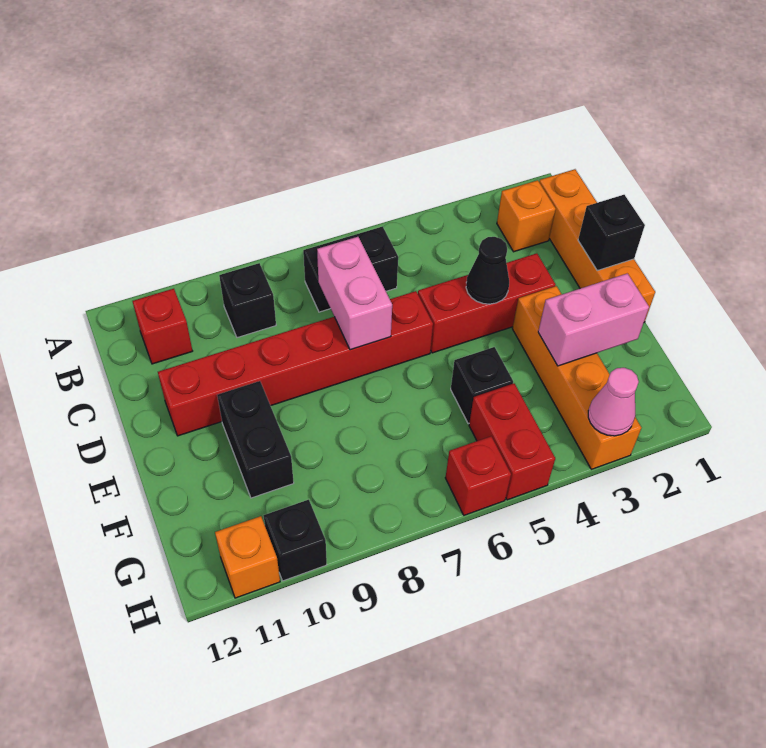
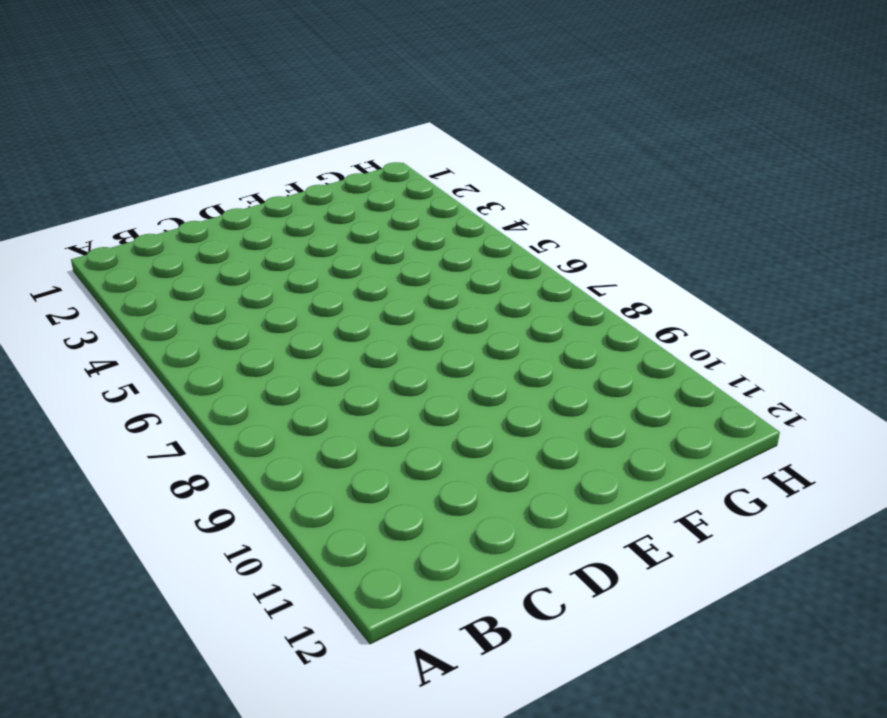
none -> orange 1x4 brick [539,169,655,322]
none -> orange 1x1 brick [497,180,556,252]
none -> black 1x2 brick [303,227,398,312]

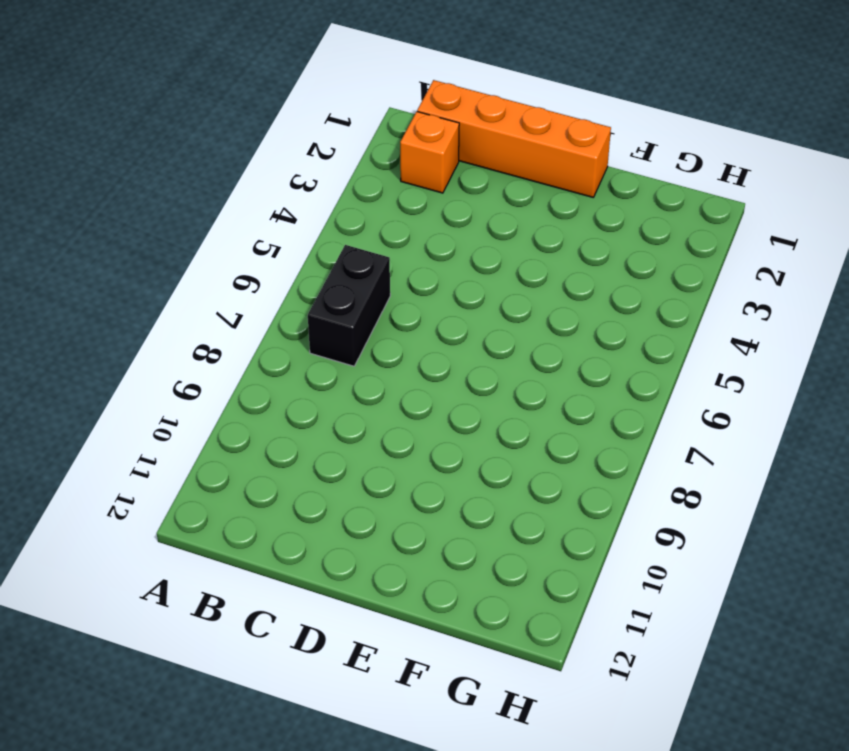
none -> black 1x1 brick [219,263,276,338]
none -> red 1x1 brick [132,289,192,364]
none -> red 1x3 brick [418,253,556,353]

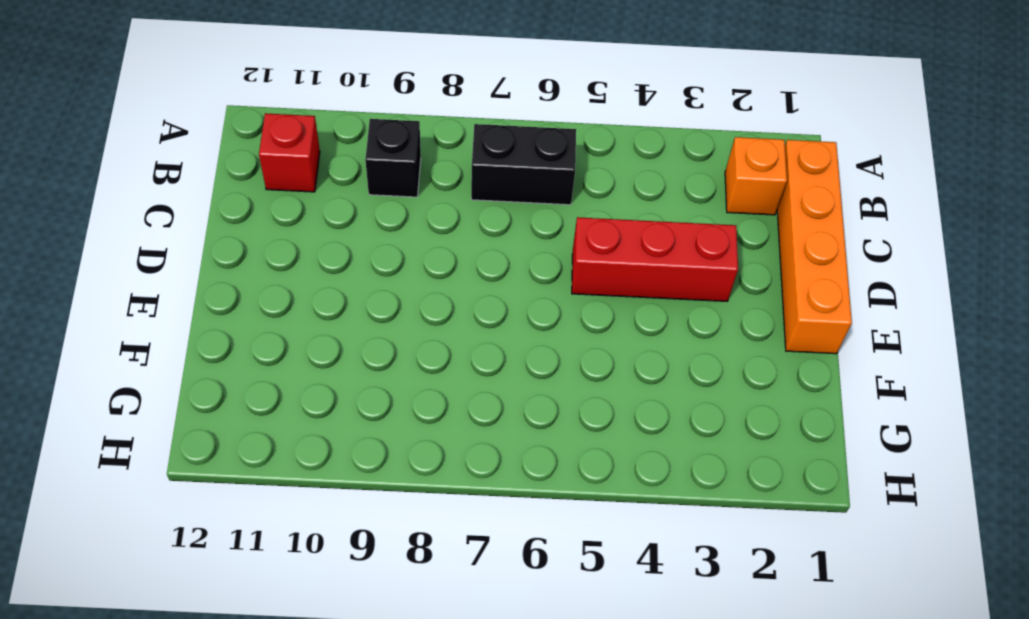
none -> red 1x6 brick [158,291,433,436]
none -> orange 1x4 brick [512,286,642,469]
none -> black 1x2 brick [217,381,294,498]

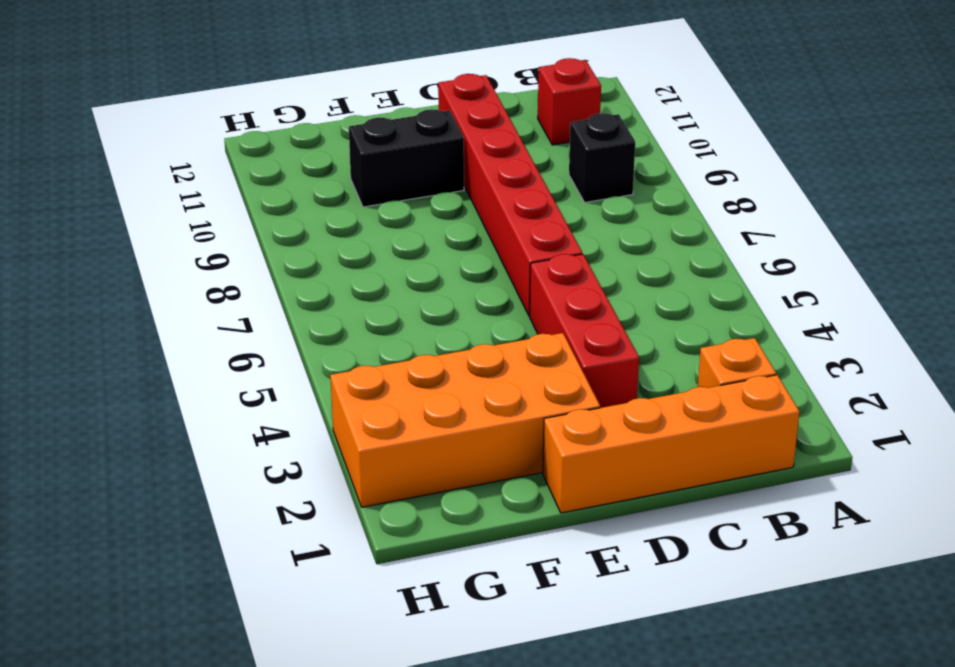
orange 2x4 brick [330,333,600,507] -> orange 1x4 brick [512,286,642,469]
none -> black 1x2 brick [303,227,398,312]
none -> black 1x1 brick [451,347,513,424]
none -> red 1x2 brick [469,383,555,500]

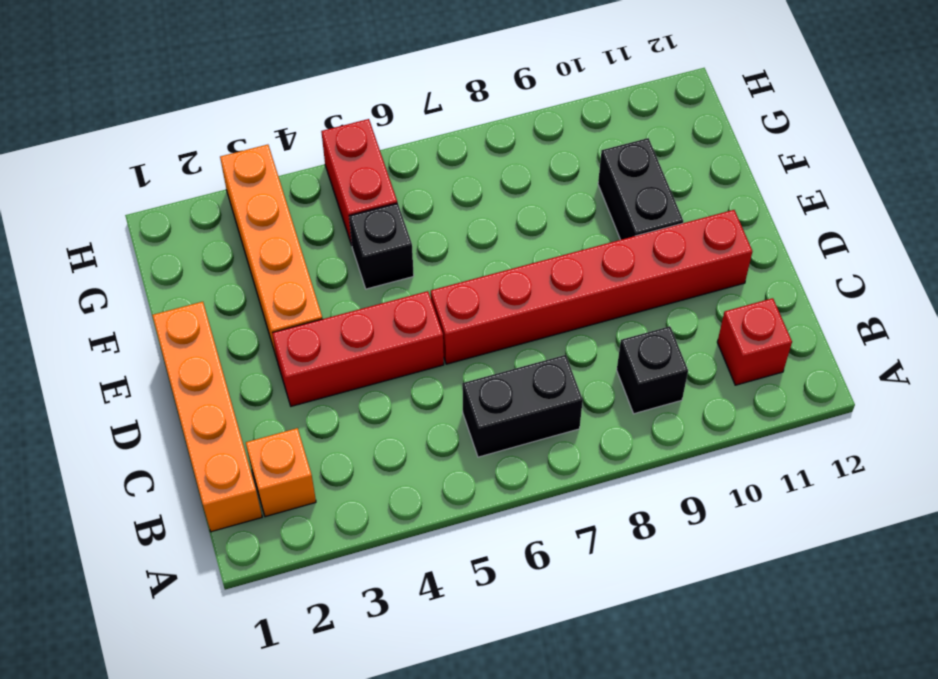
none -> red 1x1 brick [445,436,511,515]
none -> black 1x1 brick [263,500,327,581]
none -> orange 1x1 brick [215,516,280,598]

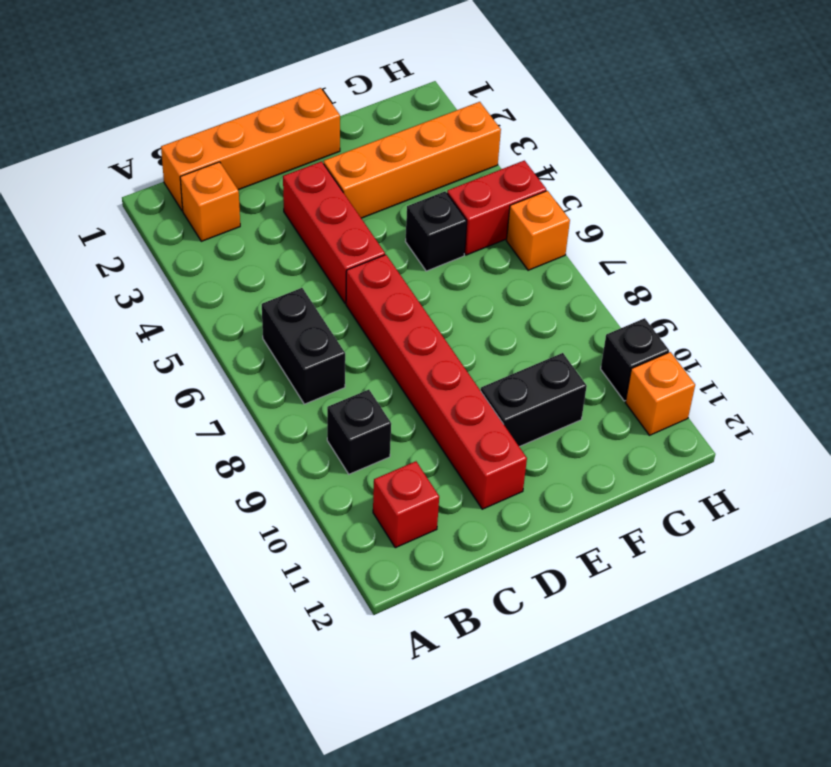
orange 1x1 brick [506,191,570,270] -> red 1x1 brick [445,436,511,515]
none -> pink 1x2 brick [317,237,392,350]
none -> black 1x1 brick [578,195,645,270]
none -> black 1x1 cone [466,237,509,304]

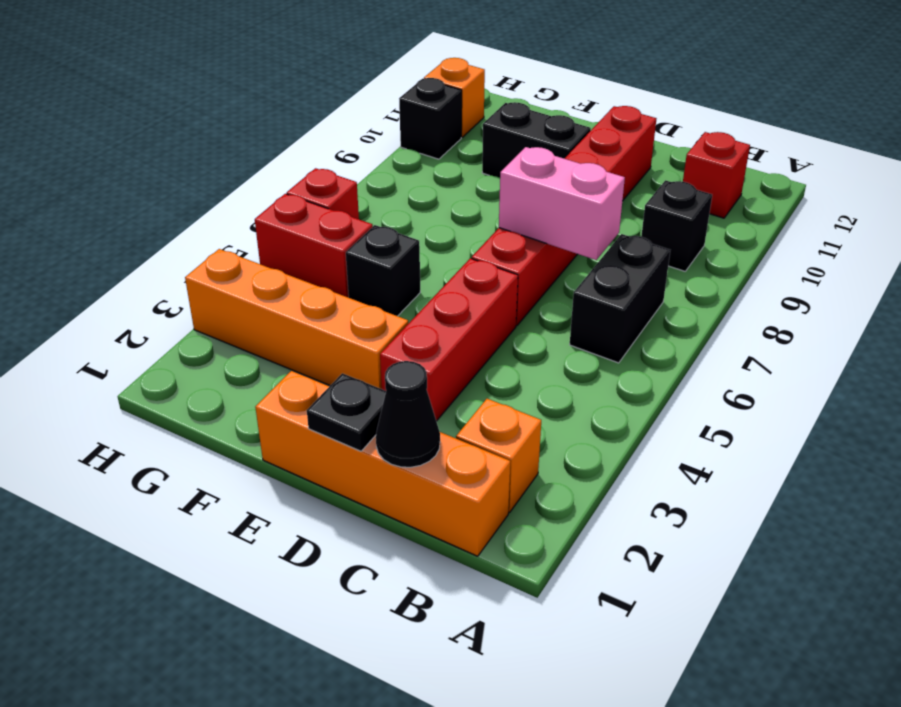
black 1x1 cone [376,361,440,467] -> black 1x1 cone moved to [466,237,509,304]
black 1x1 plate [307,373,386,451] -> black 1x1 brick [578,195,645,270]
none -> pink 1x2 brick [538,273,649,366]
none -> pink 1x1 cone [588,368,639,436]

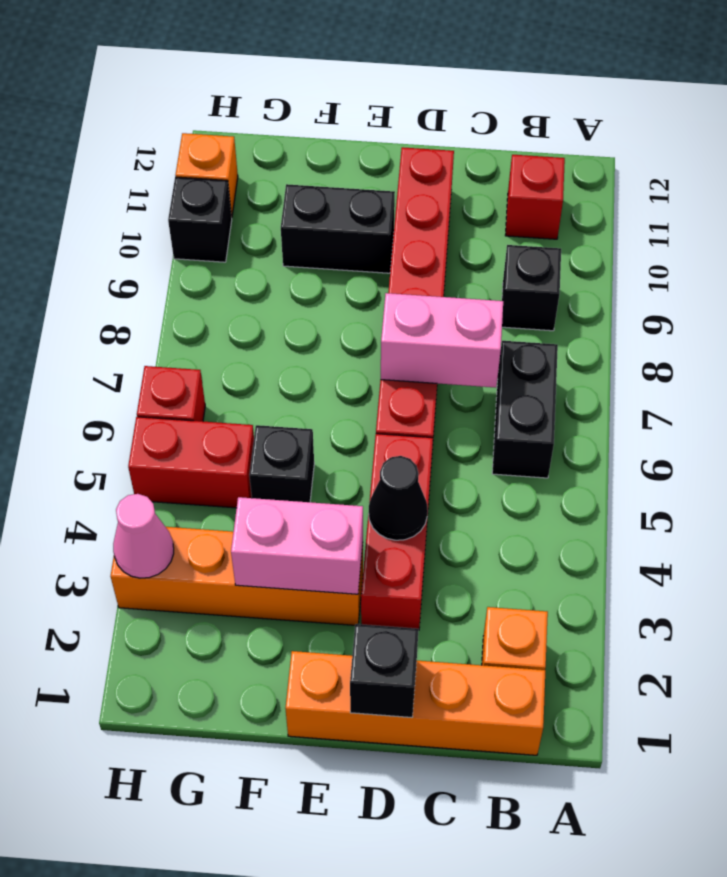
pink 1x2 brick [231,497,363,594] -> pink 1x2 brick turned to [538,273,649,366]

